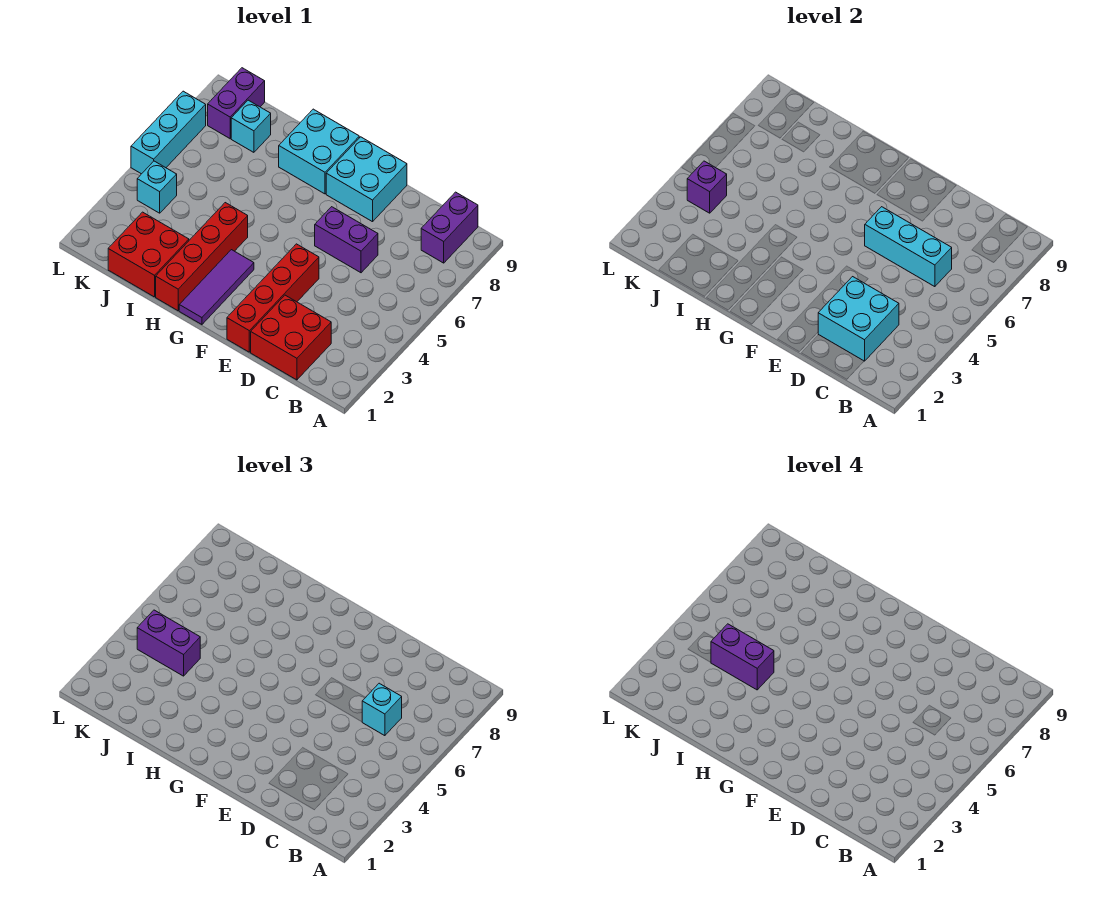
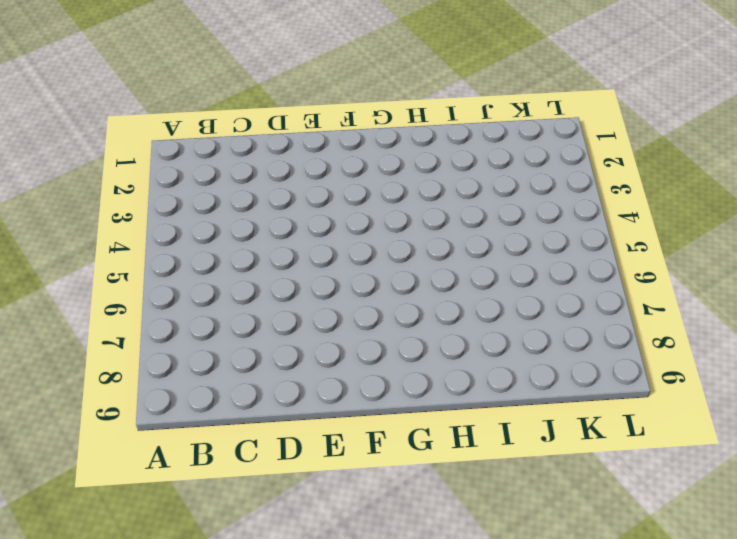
none -> purple 1x2 brick [421,192,478,263]
none -> red 2x2 brick [251,295,331,380]
none -> purple 1x2 brick [315,207,378,273]

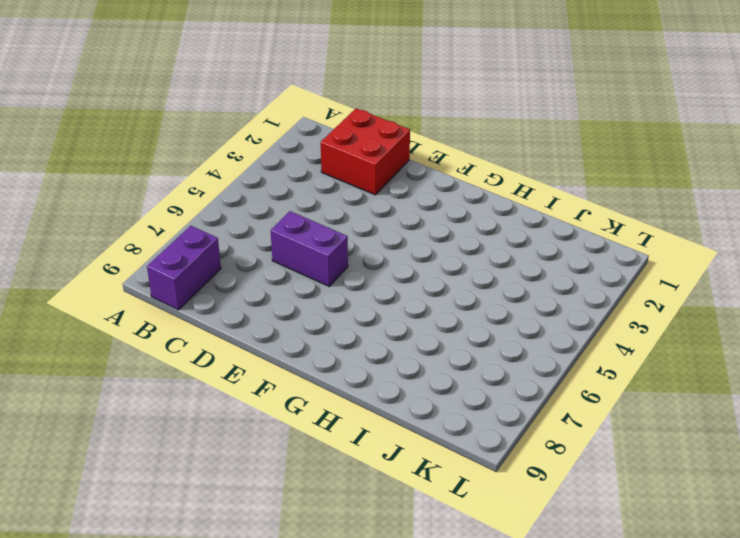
none -> red 1x4 brick [227,244,319,352]
none -> cyan 2x2 brick [326,137,407,222]
none -> purple 1x3 tile [179,250,254,325]

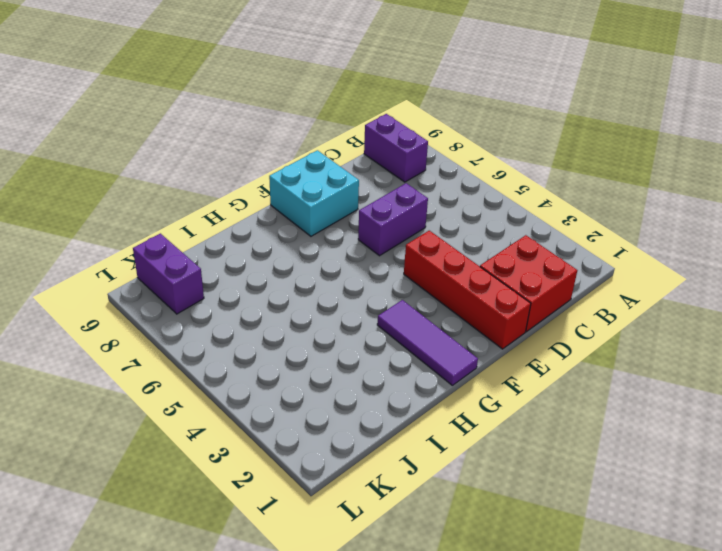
none -> cyan 2x2 brick [279,109,359,194]
none -> red 1x4 brick [156,203,248,311]
none -> red 2x2 brick [108,212,189,297]

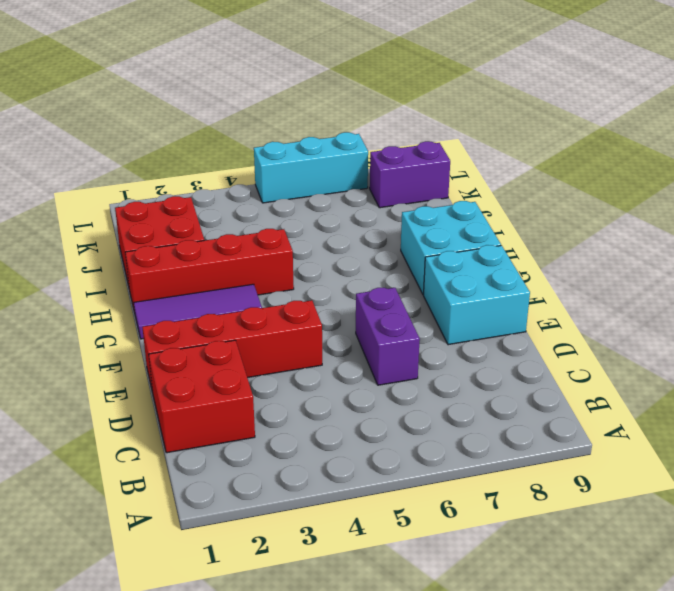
none -> purple 1x2 brick [421,192,478,263]
none -> cyan 1x1 brick [231,100,271,152]
none -> cyan 1x1 brick [137,161,177,213]

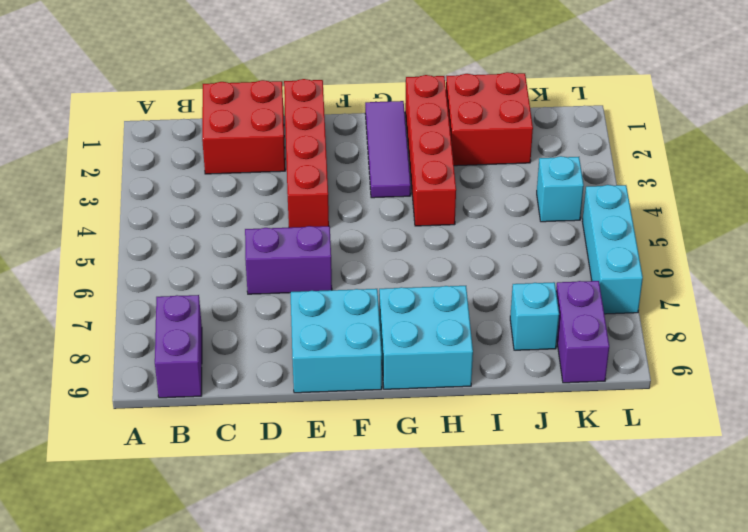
none -> cyan 2x2 brick [818,277,899,361]
none -> cyan 1x3 brick [865,207,952,287]
none -> purple 1x1 brick [687,161,727,213]

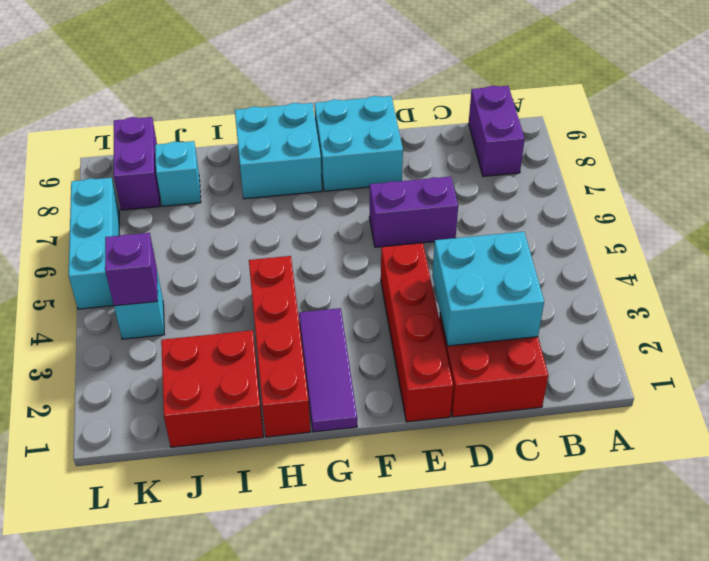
none -> cyan 1x3 brick [865,207,952,287]
none -> cyan 1x1 brick [362,683,402,736]
none -> purple 1x2 brick [137,610,200,676]

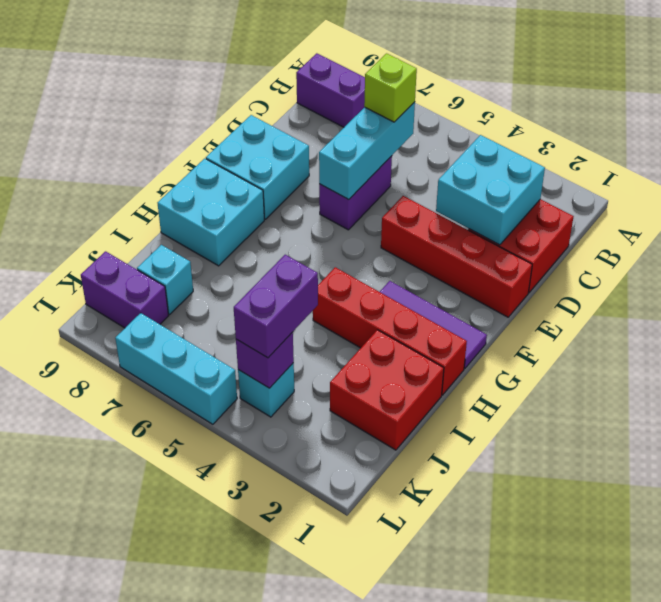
lime 1x1 brick [364,53,417,122] -> cyan 1x1 brick [362,683,402,736]
none -> purple 1x2 brick [711,624,774,690]

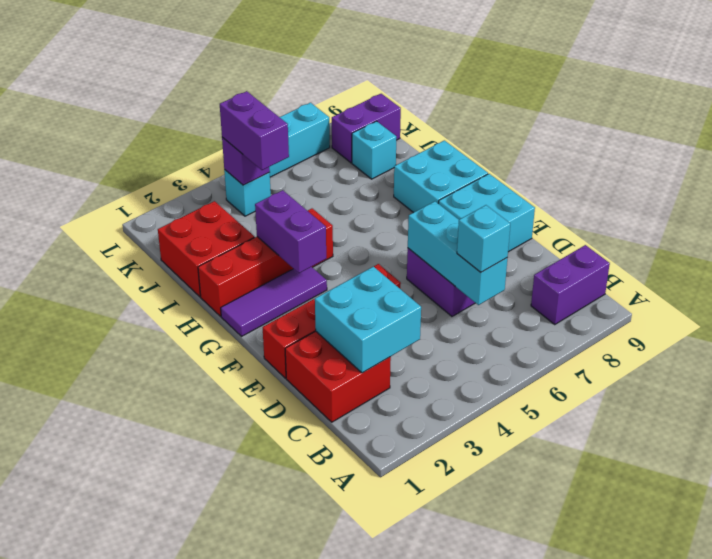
purple 1x2 brick [255,190,326,273] -> purple 1x2 brick moved to [711,624,774,690]

